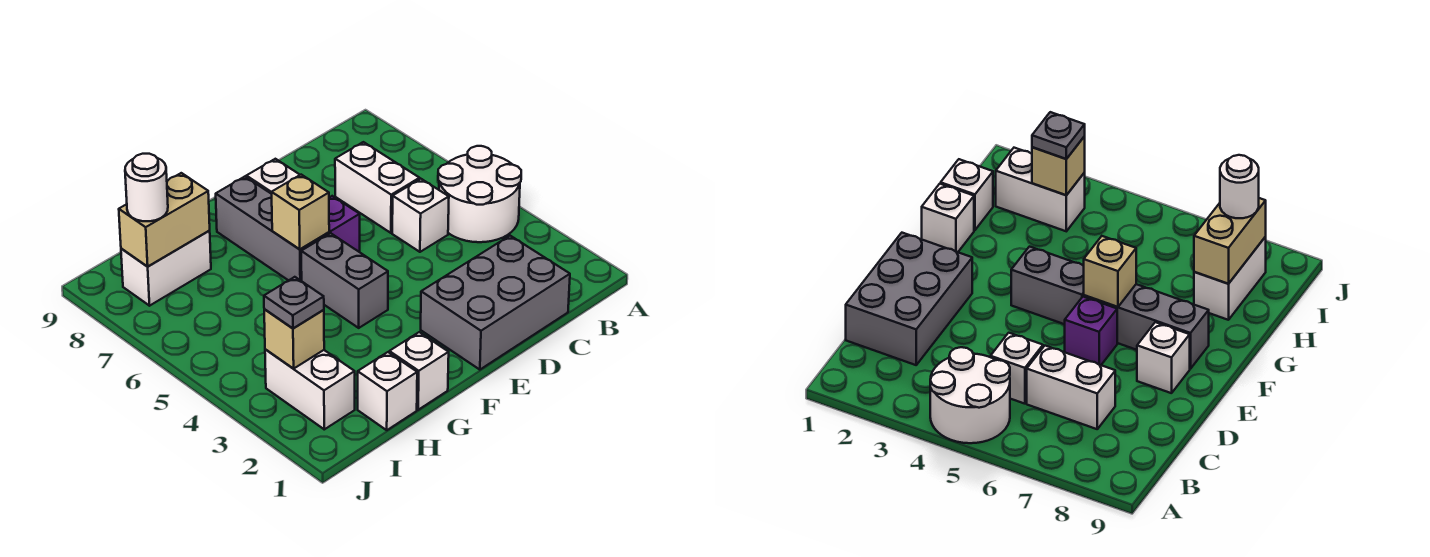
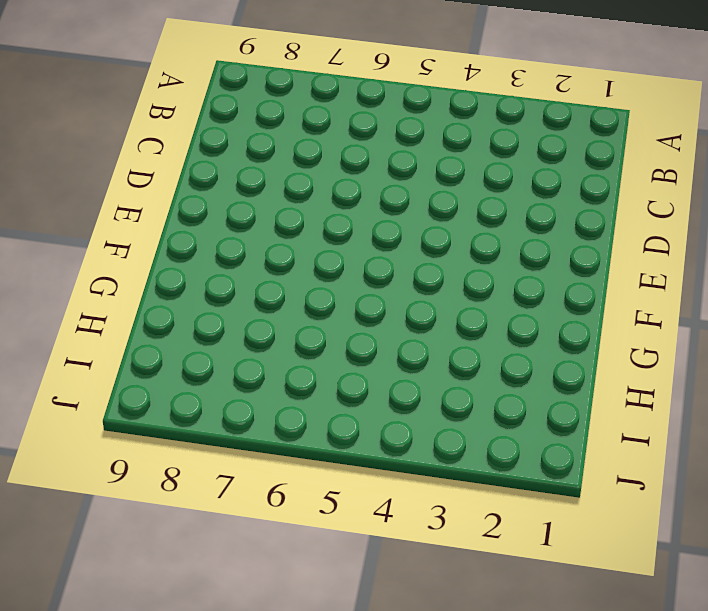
none -> white 2x2 round brick [438,146,521,242]
none -> grey 2x3 brick [421,236,570,370]
none -> white 1x1 brick [392,179,449,252]

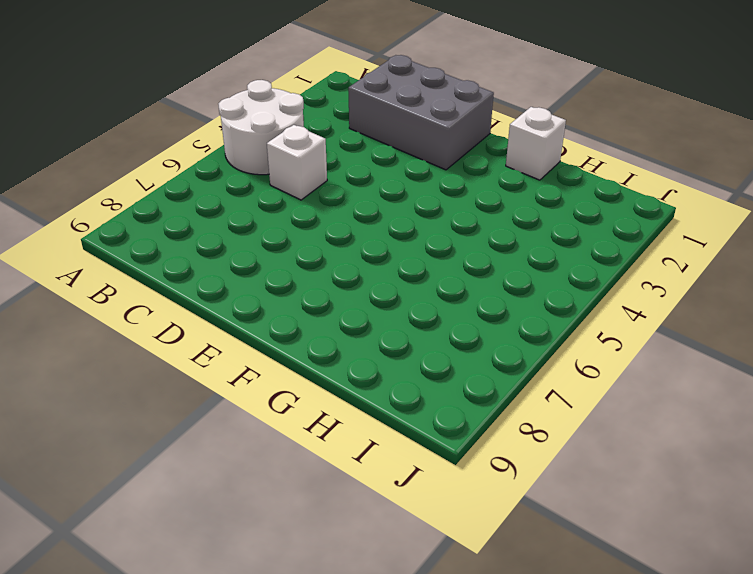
none -> white 1x2 brick [335,142,420,233]
none -> purple 1x1 brick [329,196,360,252]
none -> white 1x1 brick [246,159,300,194]

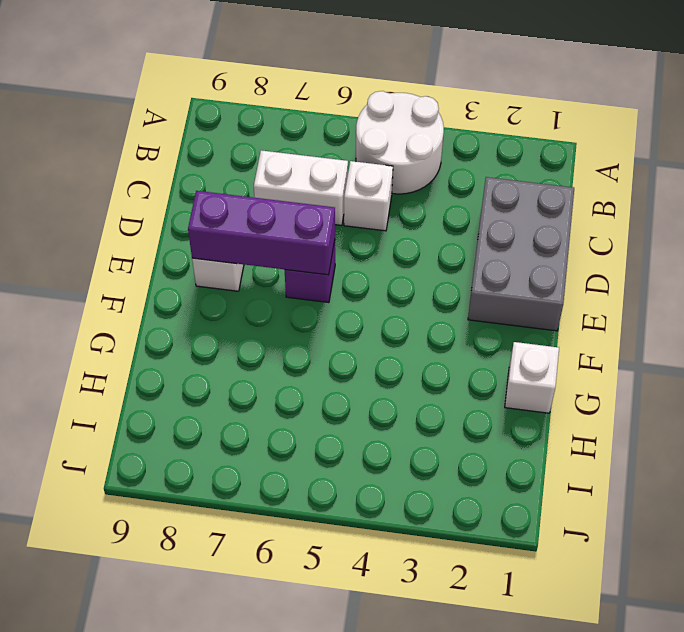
purple 1x3 brick [188,191,335,275] -> none
none -> grey 1x2 brick [301,233,388,328]
none -> grey 1x3 brick [216,177,329,281]
none -> white 1x1 brick [358,352,417,430]

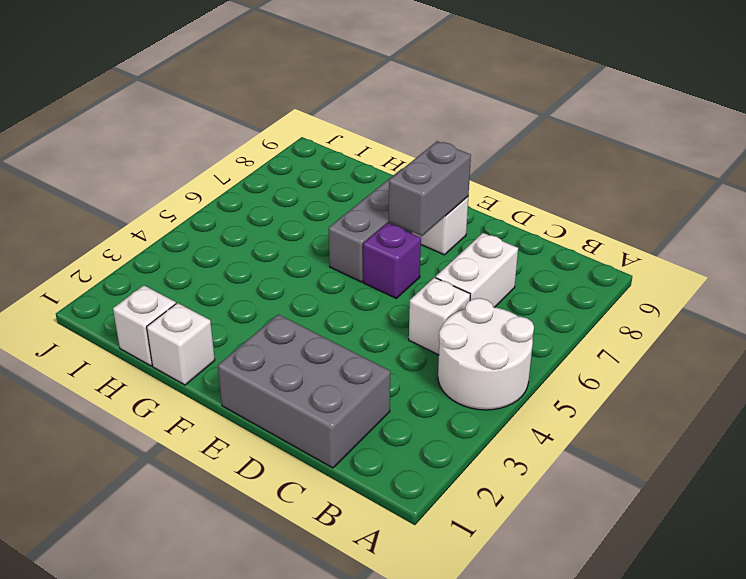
grey 1x2 brick [389,141,471,236] -> grey 1x2 brick moved to [301,233,388,328]
none -> white 1x2 brick [121,231,211,306]
none -> white 1x2 brick [265,349,355,429]
none -> tan 1x1 brick [272,175,329,249]

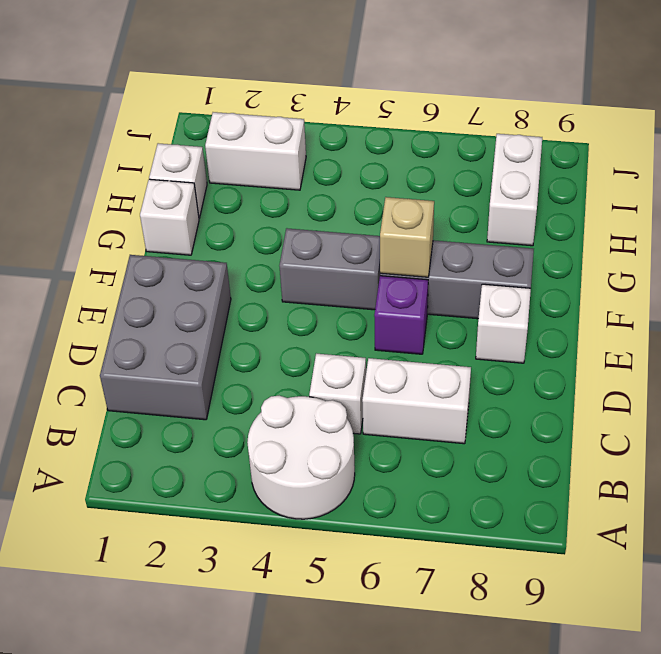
none -> tan 1x2 brick [119,173,210,267]
none -> tan 1x1 brick [264,309,324,369]
none -> grey 1x1 plate [264,277,324,328]

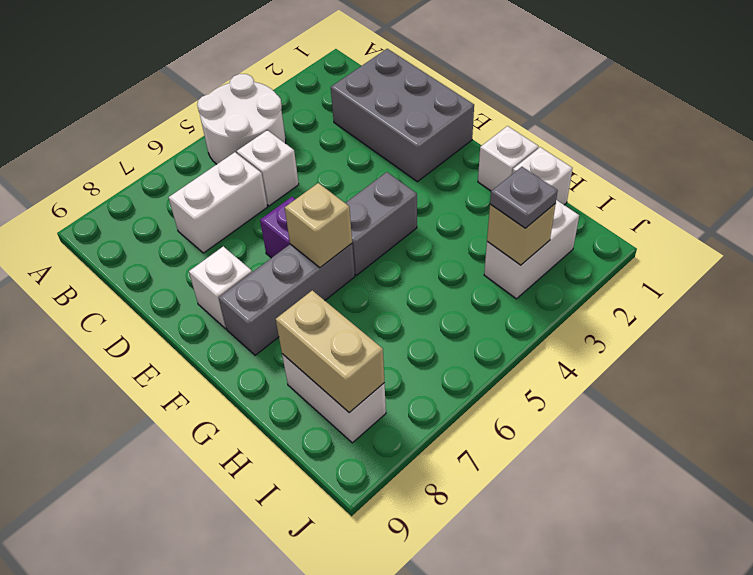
none -> white 1x1 round brick [125,154,168,221]

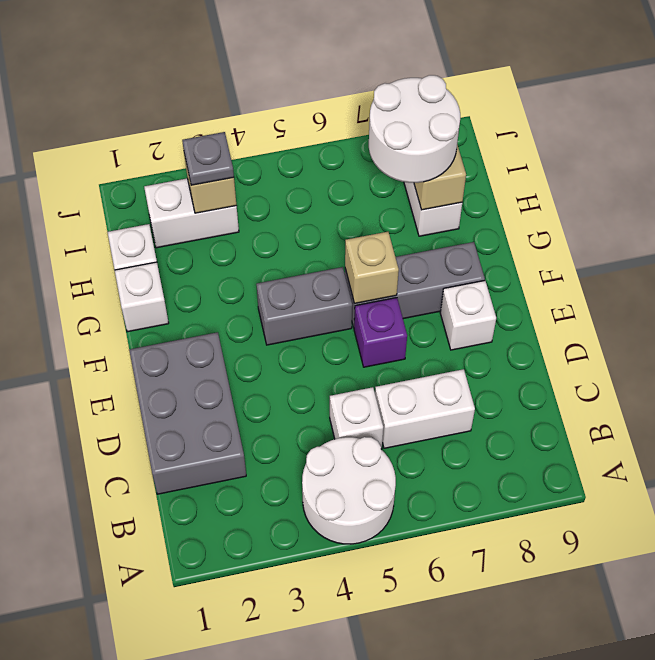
white 2x2 round brick [369,75,460,183] -> white 1x1 round brick [125,154,168,221]

